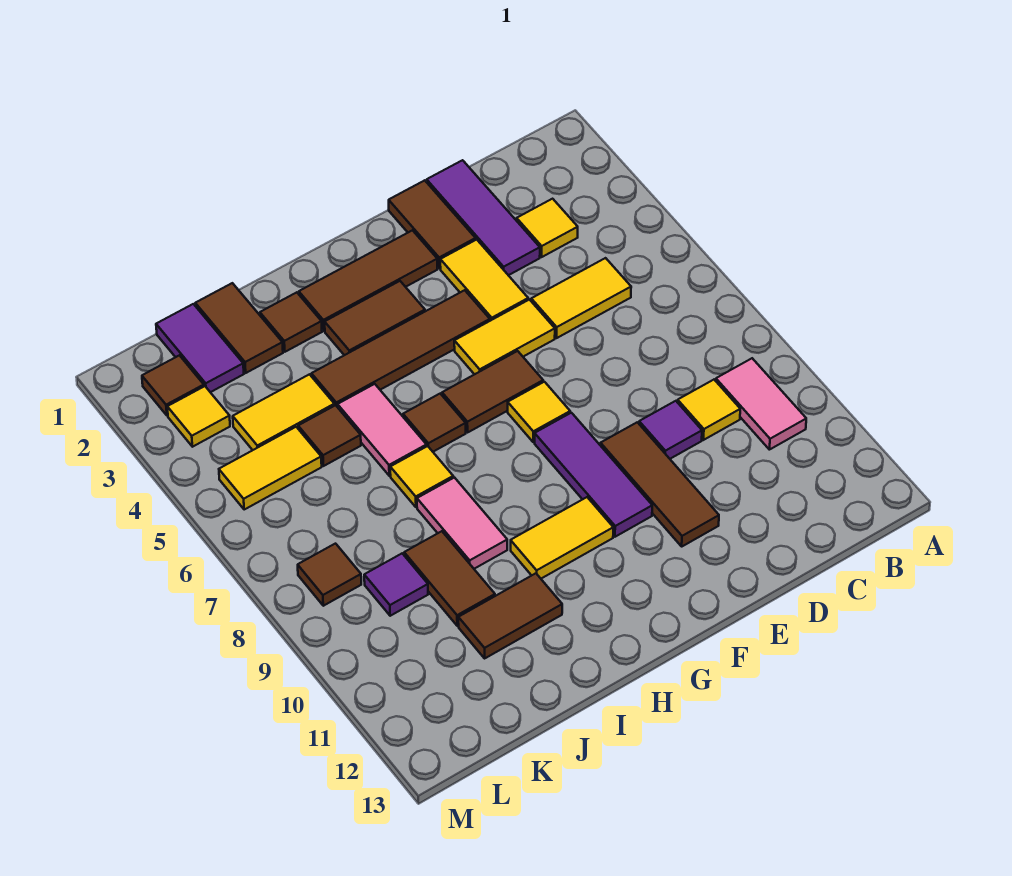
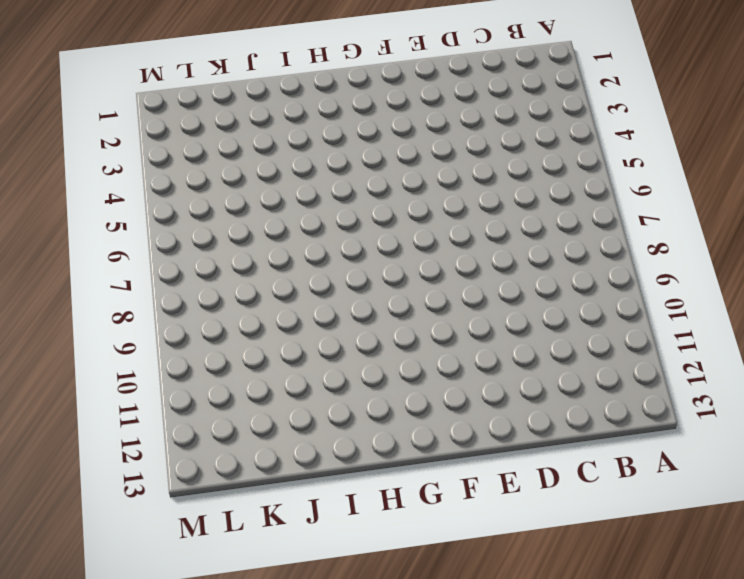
none -> pink 1x2 tile [716,358,806,450]
none -> yellow 1x1 tile [517,199,578,257]
none -> yellow 1x2 tile [531,258,631,338]
none -> yellow 1x1 tile [678,380,740,440]

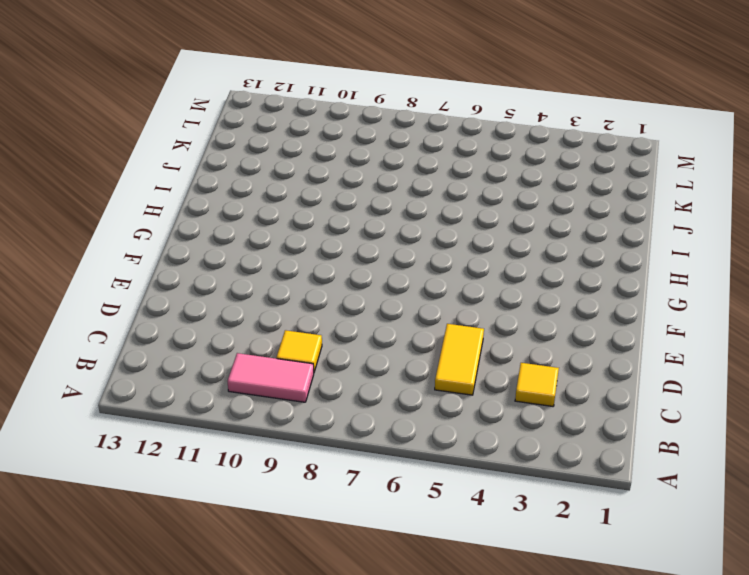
none -> purple 1x3 tile [427,160,540,275]
none -> purple 1x1 tile [639,401,702,459]
none -> brown 1x2 tile [389,180,476,268]
none -> yellow 1x2 tile [440,240,528,321]

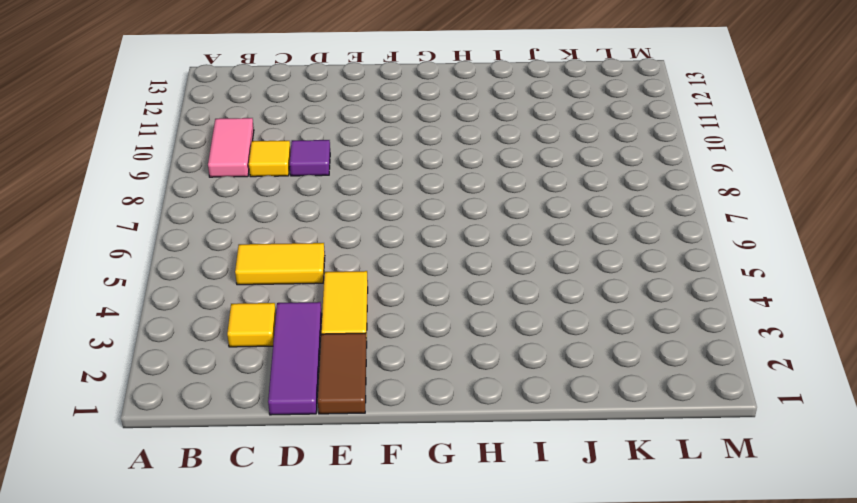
none -> yellow 1x2 tile [454,300,555,374]
none -> brown 1x3 tile [601,422,719,546]
none -> brown 1x3 tile [299,230,437,331]
none -> brown 1x4 tile [312,290,490,407]

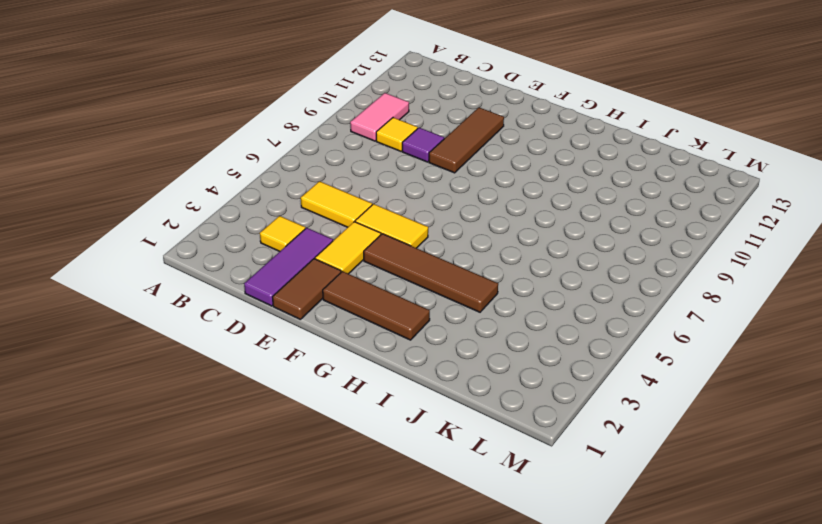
none -> brown 1x2 tile [442,351,543,432]
none -> yellow 1x1 tile [508,382,570,442]
none -> purple 1x3 tile [535,413,652,537]
none -> brown 1x2 tile [325,281,425,355]

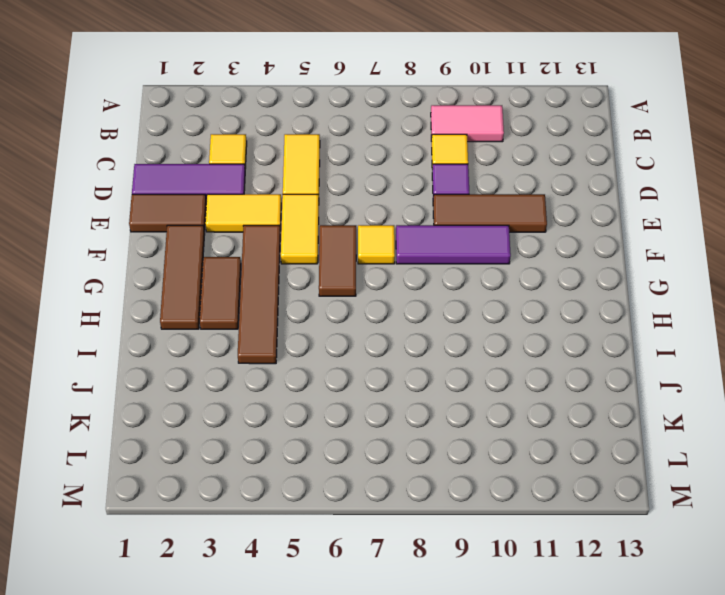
none -> yellow 1x2 tile [511,497,613,579]
none -> brown 1x1 tile [403,394,466,452]
none -> brown 1x1 tile [260,292,322,352]
none -> pink 1x2 tile [338,384,426,476]

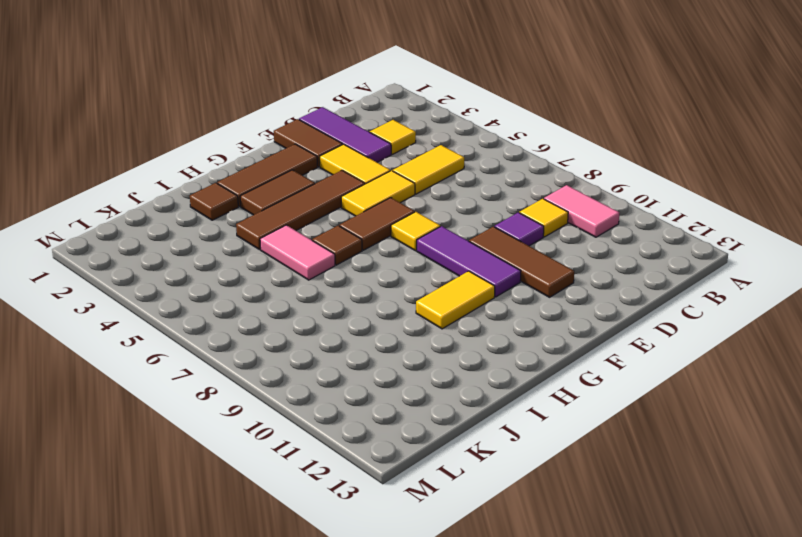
none -> yellow 1x1 tile [390,446,453,507]
none -> pink 1x2 tile [417,478,507,569]
none -> brown 1x2 tile [458,573,562,658]
none -> brown 1x2 tile [195,283,283,373]

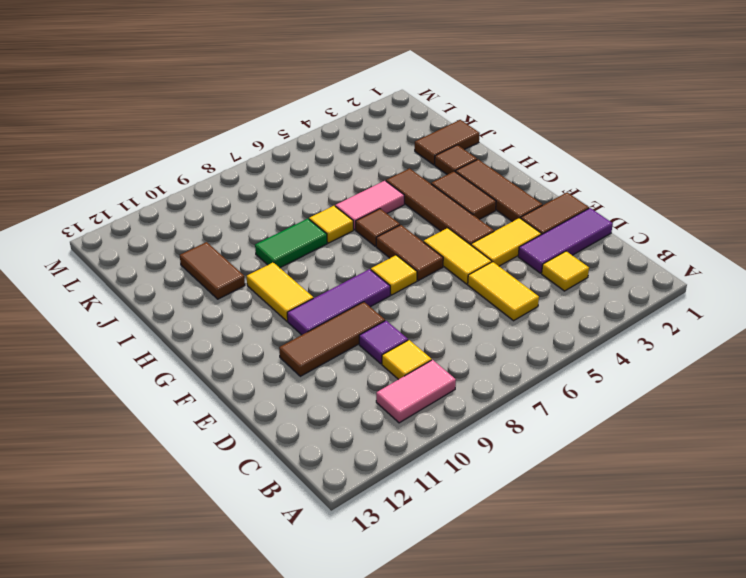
green 1x2 tile [255,219,327,268] -> pink 1x2 tile [417,478,507,569]
none -> yellow 1x2 tile [233,374,334,450]
none -> brown 1x1 tile [298,405,361,466]
none -> brown 1x2 tile [404,531,495,626]
none -> purple 1x2 tile [156,304,244,392]

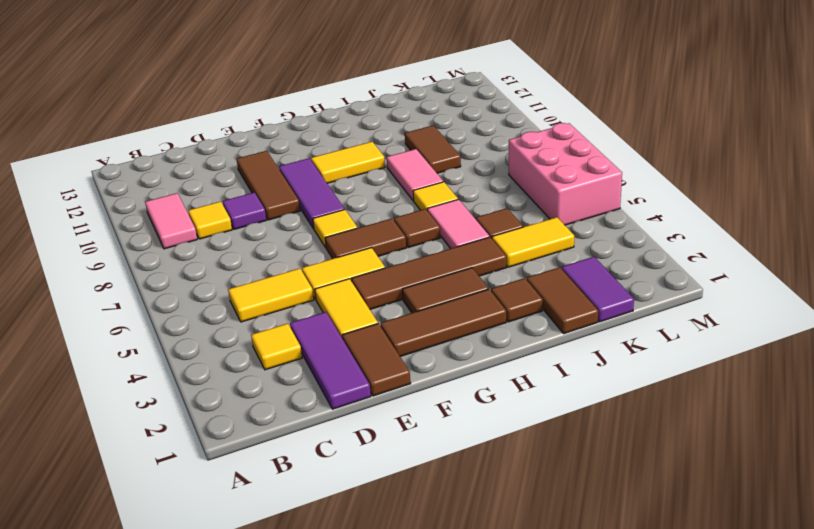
pink 2x3 brick [509,123,622,225] -> yellow 1x2 tile [219,427,322,509]
none -> brown 1x2 tile [458,573,562,658]
none -> purple 1x1 tile [364,554,428,616]
none -> brown 1x1 tile [142,355,204,416]
none -> yellow 1x1 tile [167,386,230,447]

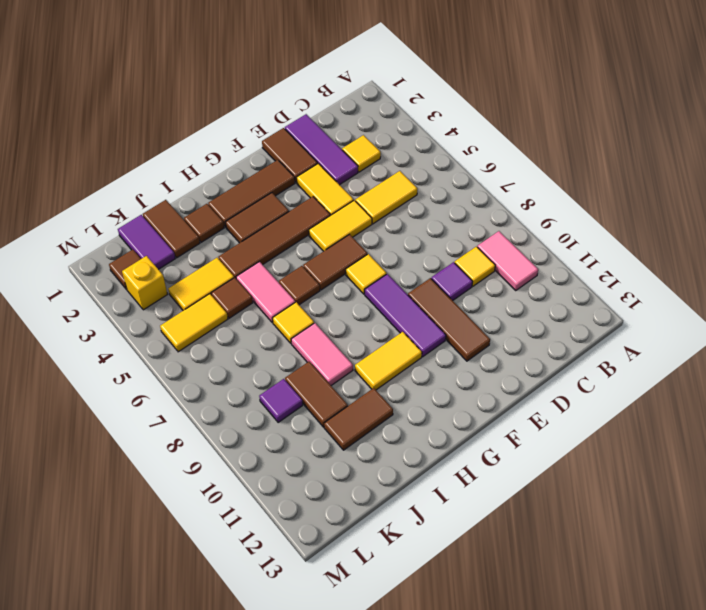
yellow 1x1 brick [122,256,167,310] -> yellow 1x1 tile [167,386,230,447]
none -> brown 1x1 tile [298,544,361,606]

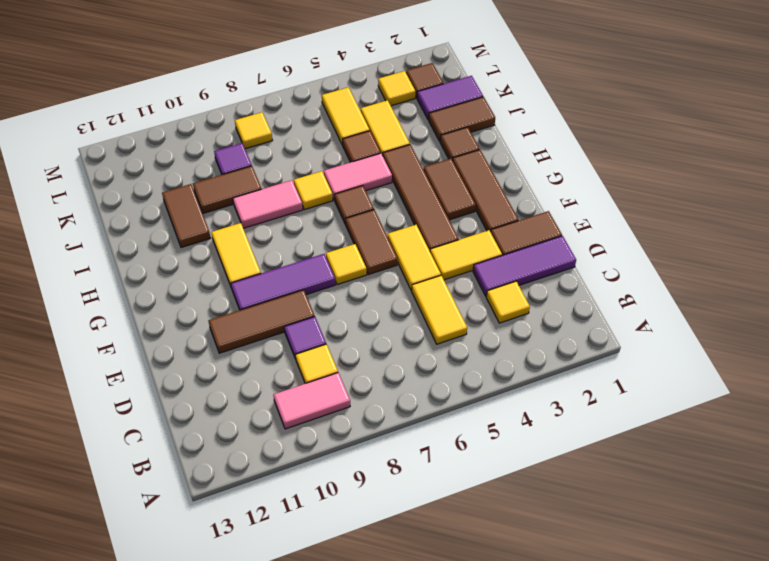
yellow 1x1 tile [235,112,272,149] -> brown 1x1 tile [298,544,361,606]

